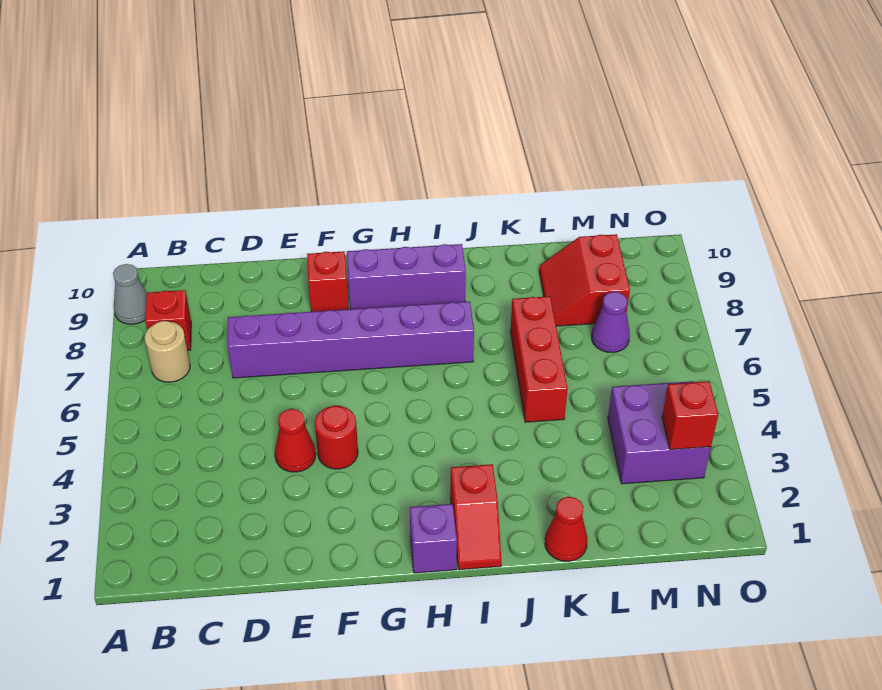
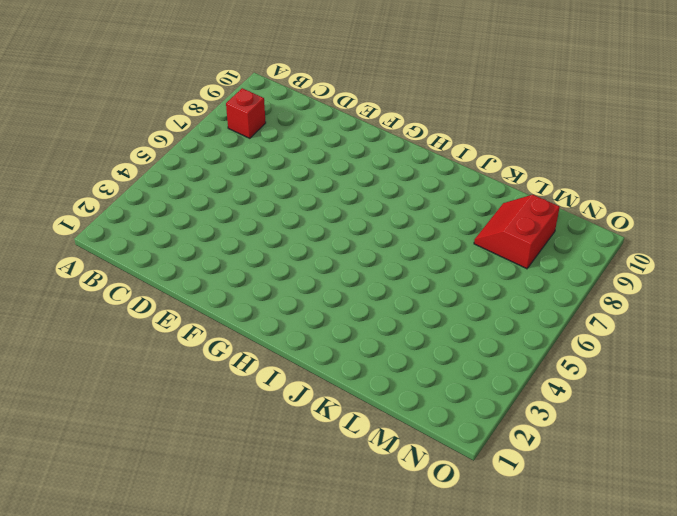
none -> grey 1x1 cone [113,264,147,324]
none -> tan 1x1 round brick [145,321,190,382]
none -> purple 1x6 brick [228,302,474,378]

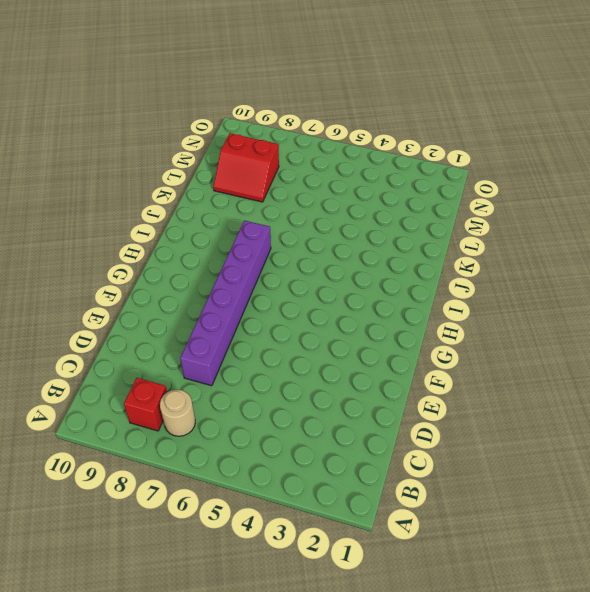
none -> grey 1x1 cone [113,264,147,324]
none -> red 1x1 cone [275,409,316,472]
none -> red 1x1 round brick [315,406,358,469]

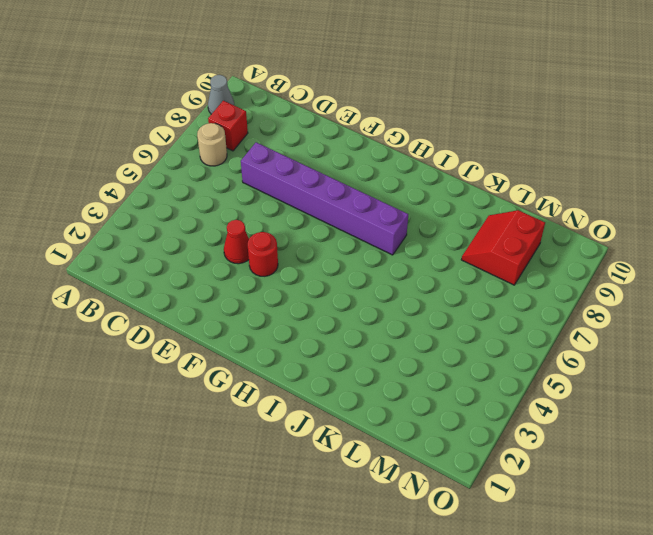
none -> red 1x1 brick [307,251,348,312]
none -> purple 1x3 brick [347,244,466,309]
none -> purple 1x1 brick [410,504,457,573]

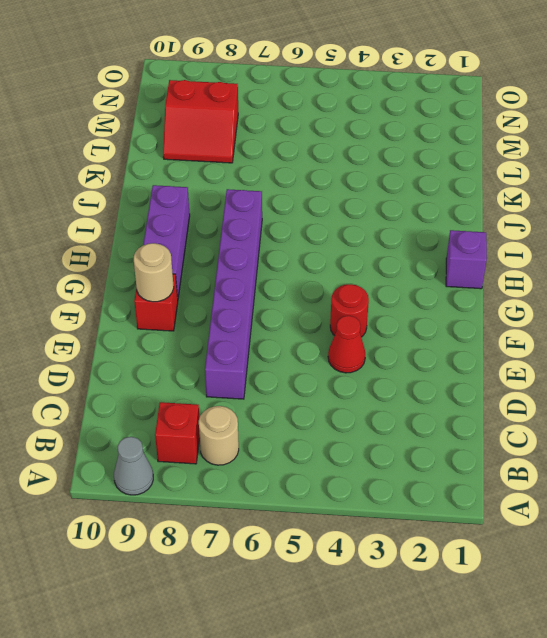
tan 1x1 round brick [134,243,174,302] -> none
none -> red 1x2 slope [450,464,501,570]
none -> red 1x1 cone [545,497,587,561]
none -> red 1x3 brick [510,296,568,422]

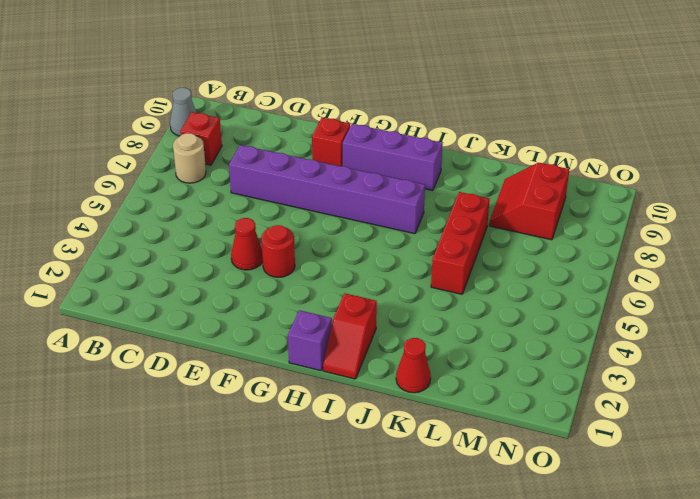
none -> purple 2x2 brick [608,381,711,484]
none -> purple 1x1 cone [592,292,630,353]
none -> red 1x1 brick [662,381,718,450]

